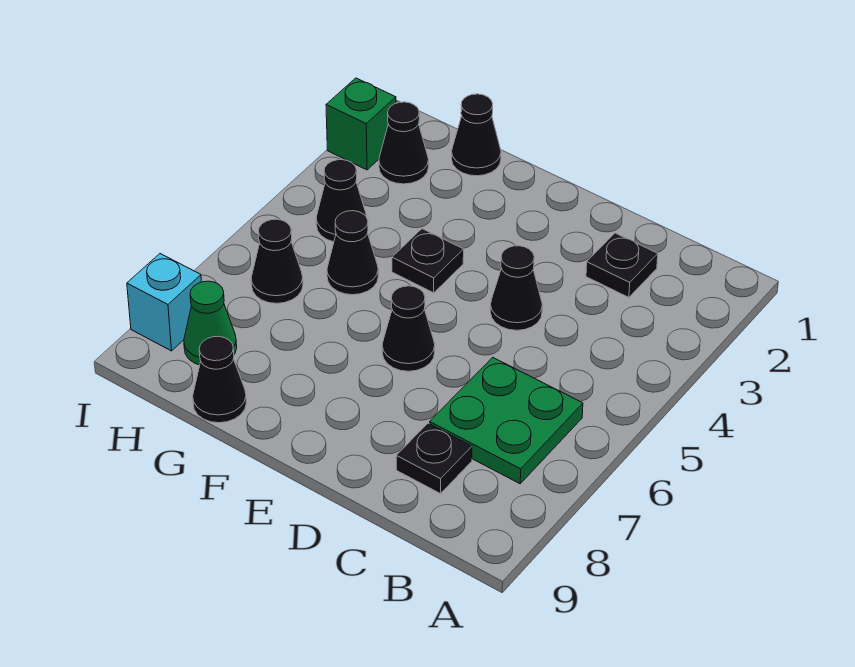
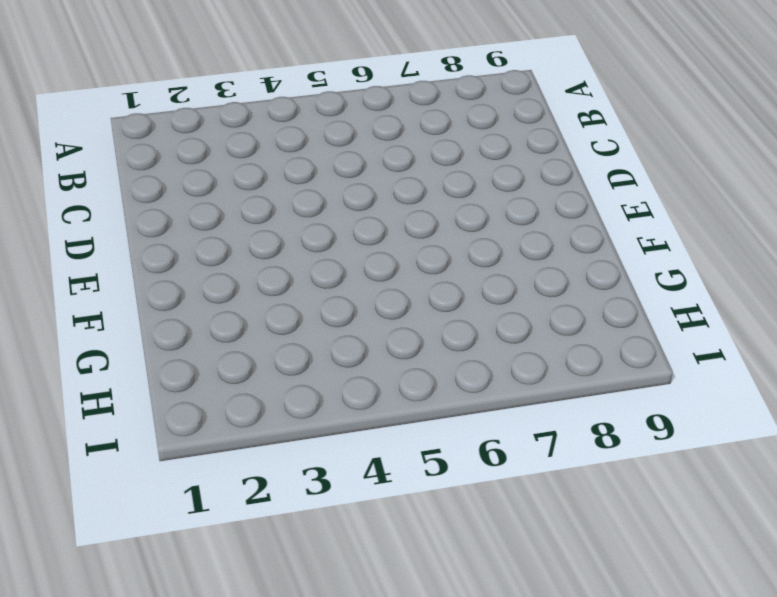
none -> green 2x2 plate [430,357,583,484]
none -> black 1x1 plate [586,233,658,297]
none -> black 1x1 plate [396,423,472,494]

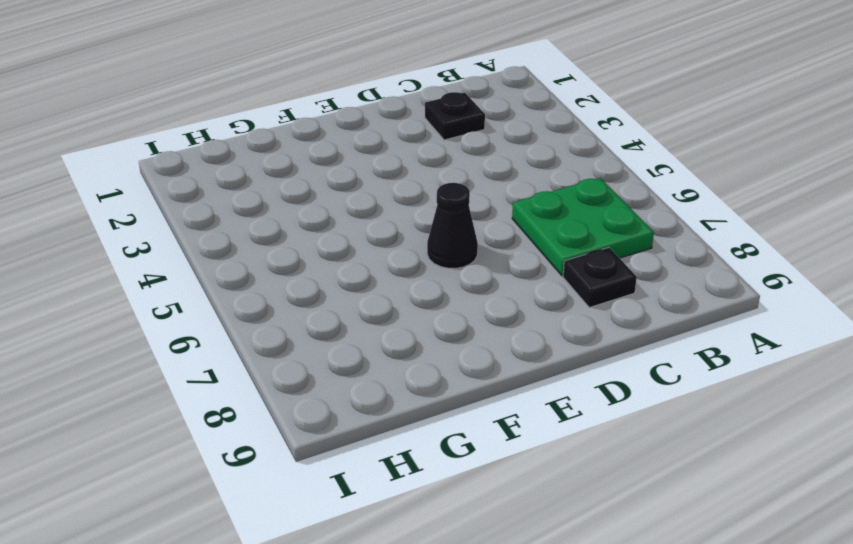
none -> black 1x1 cone [490,246,542,330]
none -> black 1x1 plate [392,229,464,293]
none -> black 1x1 cone [452,94,501,176]

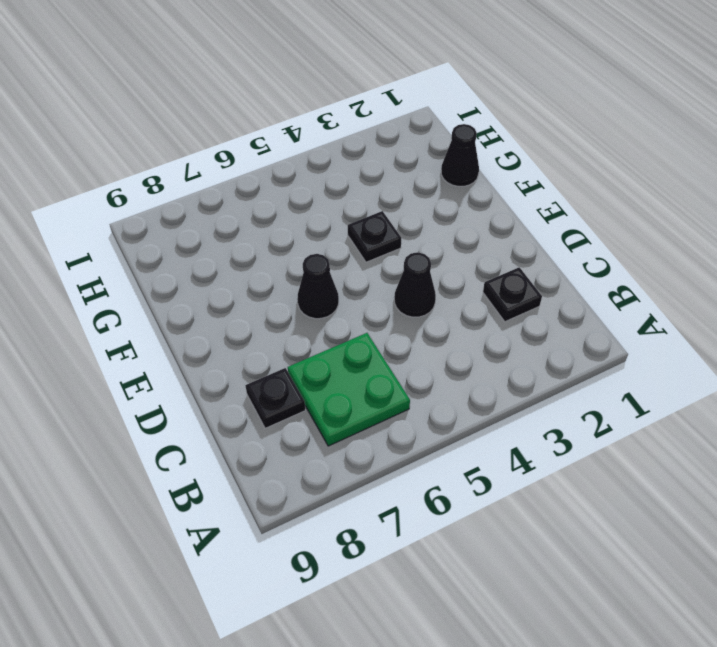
none -> black 1x1 cone [327,211,378,295]
none -> black 1x1 cone [193,336,246,423]
none -> black 1x1 cone [379,102,429,184]

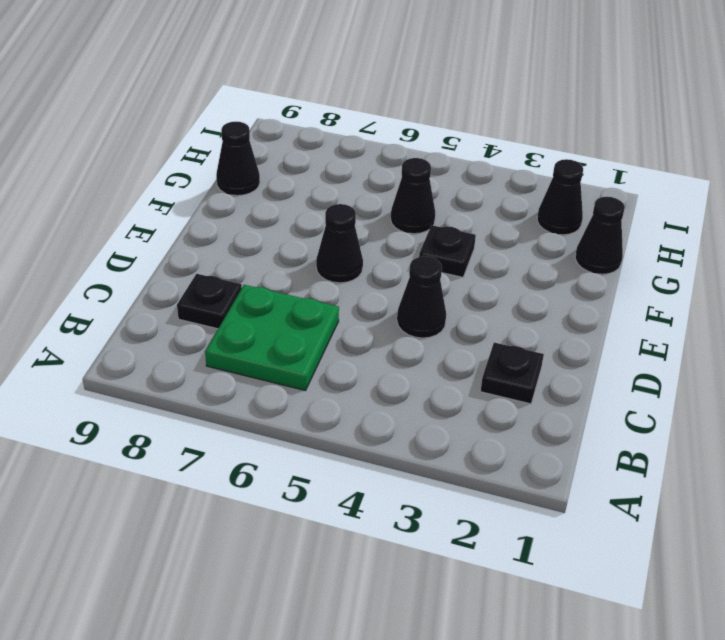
none -> black 1x1 cone [316,160,367,242]
none -> black 1x1 cone [251,219,303,303]
none -> green 1x1 cone [184,281,237,365]

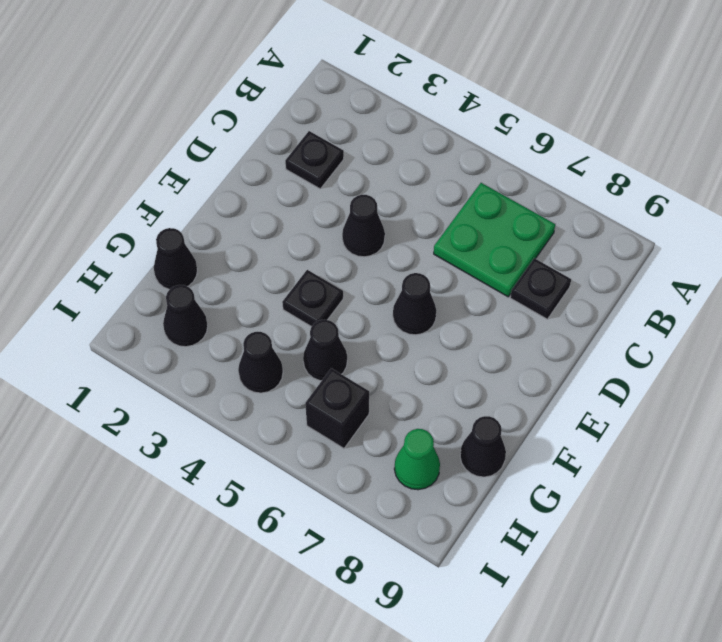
black 1x1 brick [305,368,369,448] -> black 1x1 cone [251,219,303,303]
none -> green 1x1 brick [326,78,396,170]
none -> cyan 1x1 brick [127,254,201,351]

